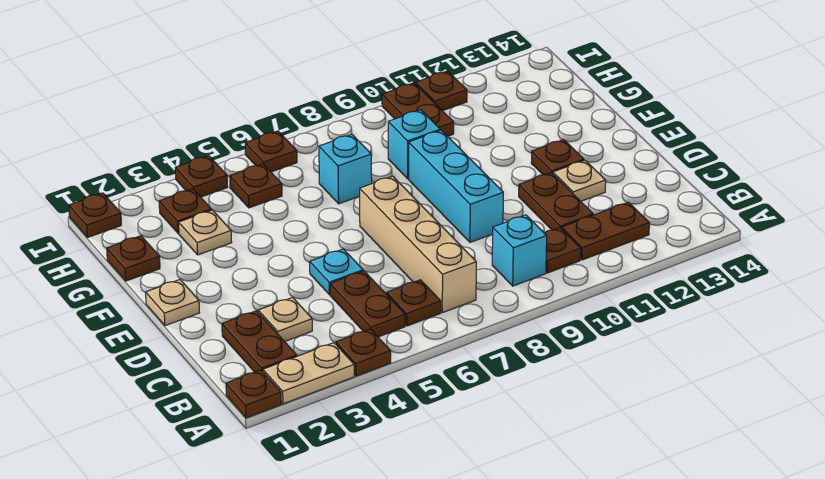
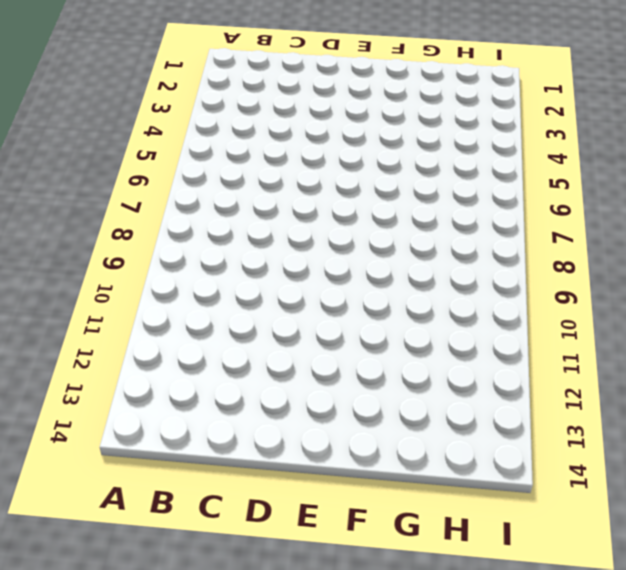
none -> brown 1x1 plate [226,370,281,418]
none -> tan 1x2 plate [263,343,354,404]
none -> brown 1x1 plate [336,329,391,376]

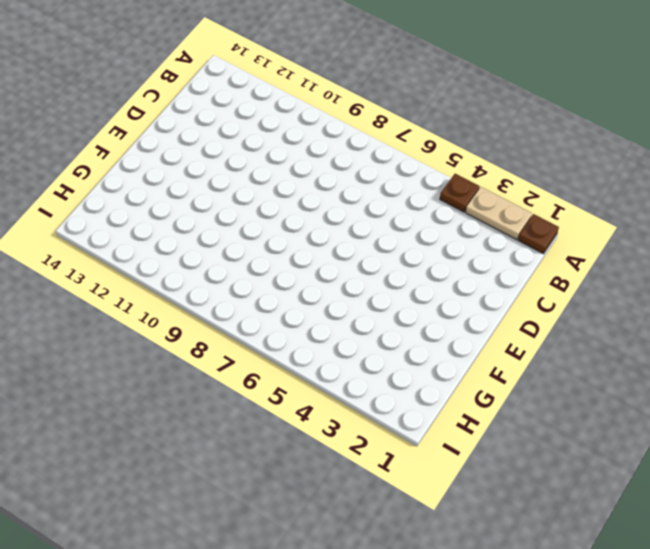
none -> brown 1x2 plate [222,311,297,372]
none -> brown 1x2 plate [330,271,405,337]
none -> brown 1x1 plate [387,280,441,326]

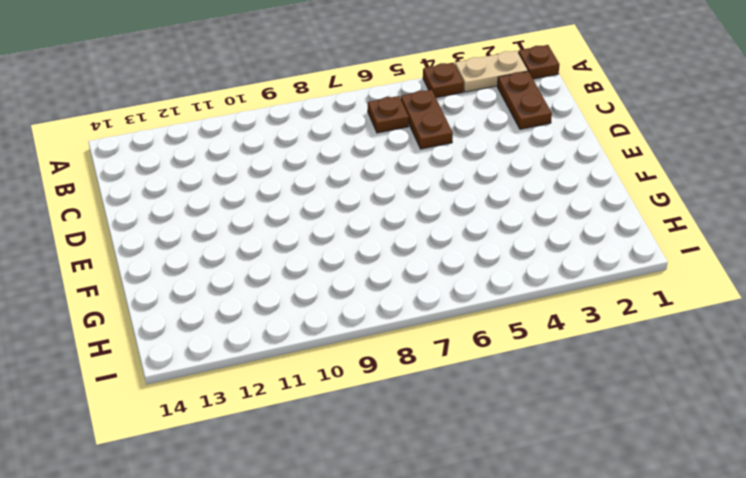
none -> tan 1x4 brick [360,176,476,313]
none -> cyan 1x1 brick [492,215,547,286]
none -> brown 1x1 plate [545,228,581,273]

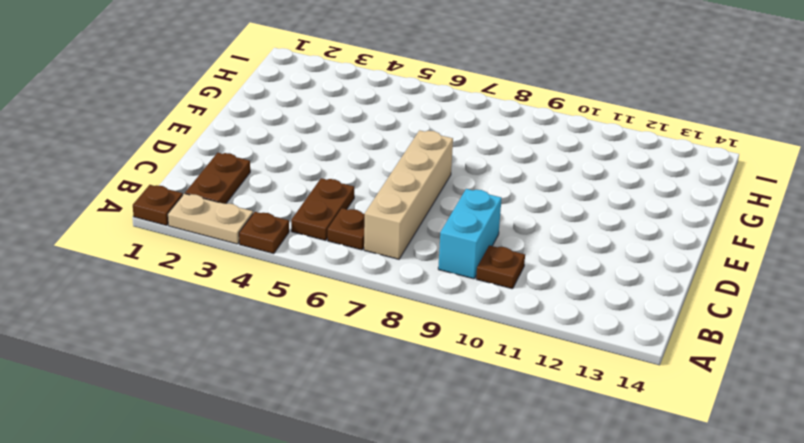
cyan 1x2 brick [438,189,502,279] -> cyan 1x1 brick [492,215,547,286]
none -> brown 1x2 plate [562,202,649,260]
none -> tan 1x1 plate [258,297,312,342]
none -> brown 1x2 plate [519,173,593,230]

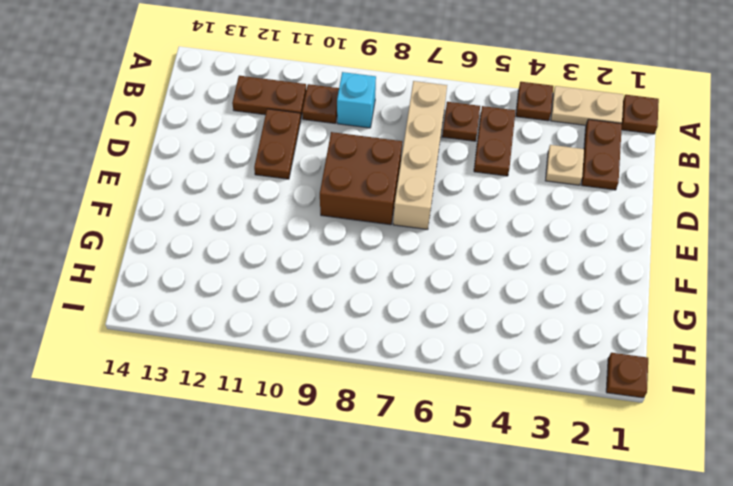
brown 2x2 brick [320,132,402,225] -> cyan 1x3 brick [409,130,503,242]
none -> cyan 1x1 plate [310,249,363,295]
none -> tan 1x1 plate [553,160,606,201]
none -> tan 1x1 plate [146,280,200,326]

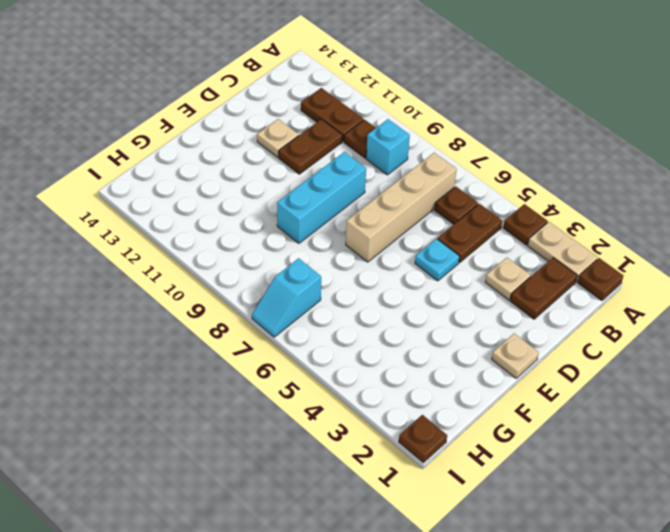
cyan 1x2 slope [252,258,321,337] -> none
none -> brown 1x1 plate [531,140,584,175]
none -> brown 1x1 plate [107,236,160,281]
none -> tan 1x1 plate [179,210,232,255]

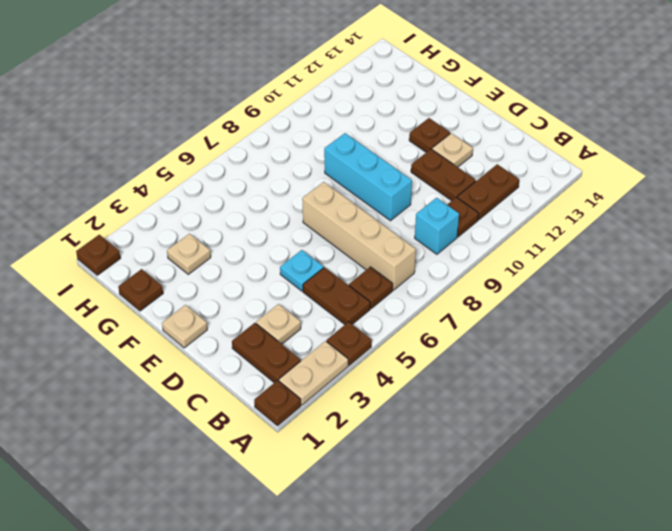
none -> cyan 1x1 brick [319,134,372,204]
none -> cyan 1x1 brick [388,110,440,179]
none -> brown 1x1 plate [159,189,211,233]

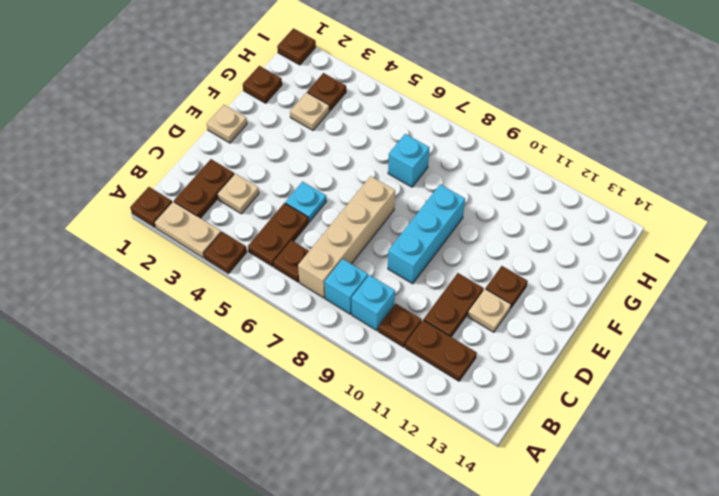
cyan 1x1 brick [325,259,368,314] -> cyan 1x1 brick moved to [388,110,440,179]
none -> brown 1x1 plate [230,164,282,208]
none -> brown 1x2 plate [382,83,454,136]
none -> brown 1x1 plate [175,156,228,197]

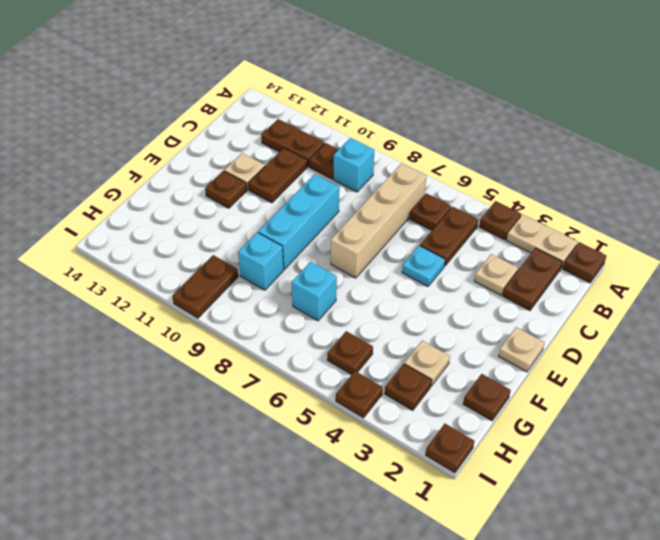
none -> brown 1x1 plate [245,131,297,172]
none -> brown 1x1 plate [416,71,467,111]

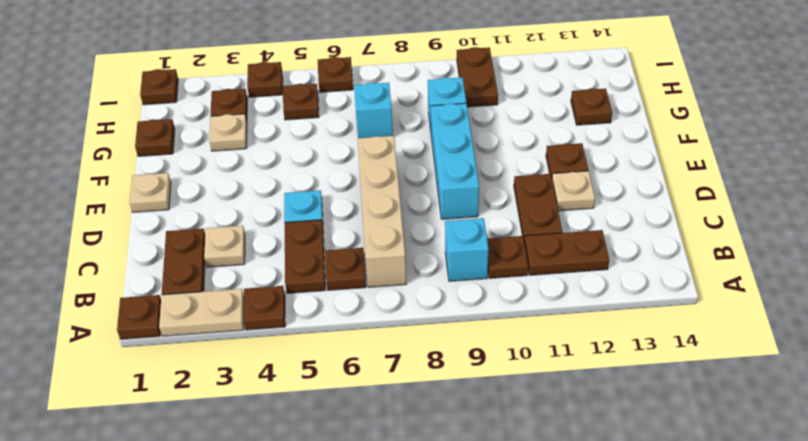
brown 1x1 plate [571,89,612,125] -> brown 1x1 plate moved to [416,71,467,111]

